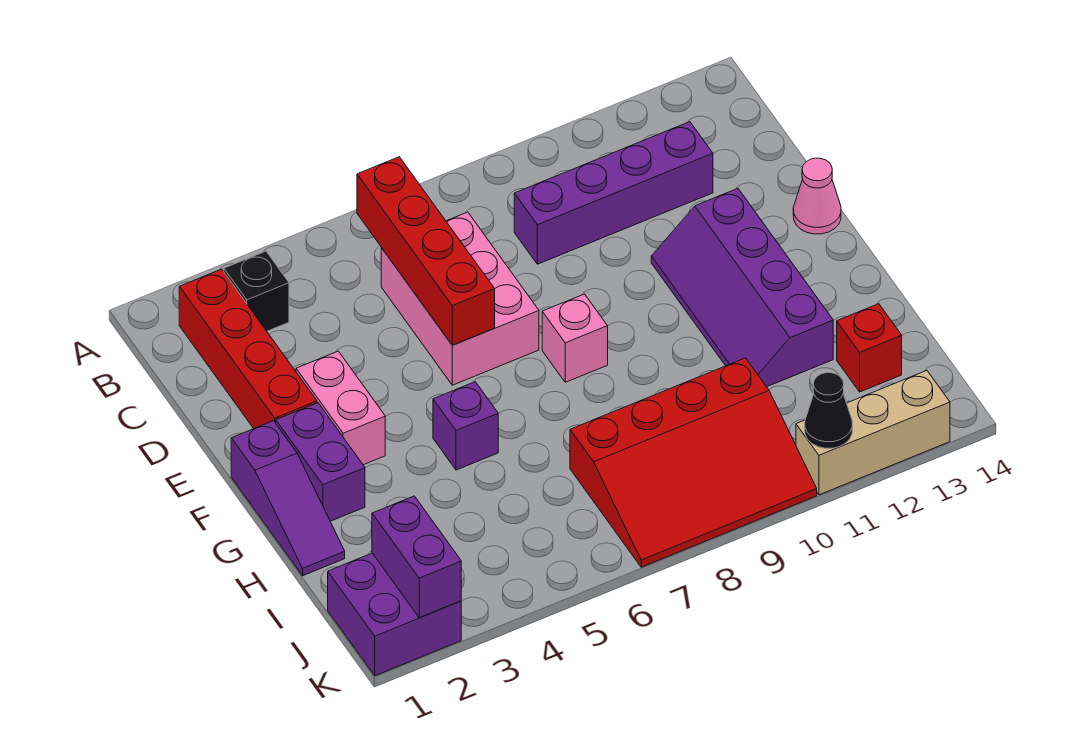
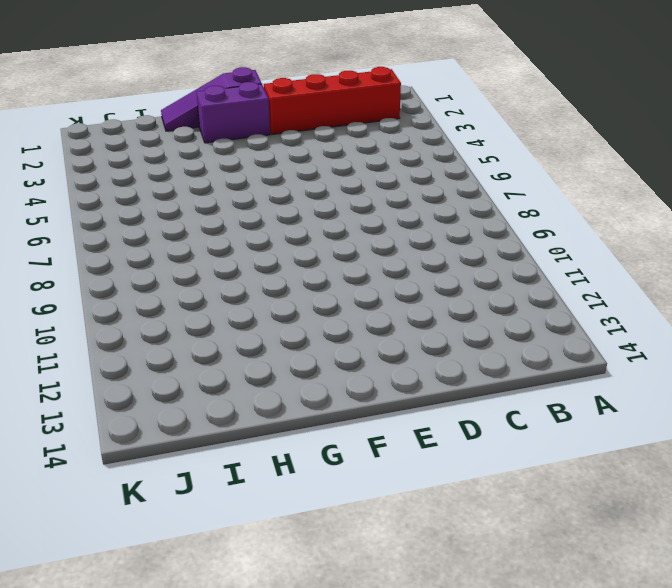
none -> black 1x1 brick [224,251,289,331]
none -> pink 2x3 brick [381,212,539,385]
none -> purple 1x4 brick [514,122,713,264]

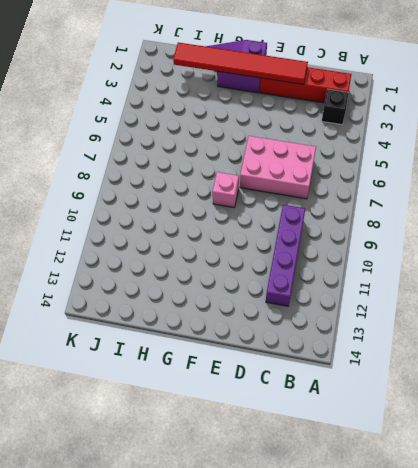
red 1x6 tile [173,43,308,84] -> none
none -> pink 1x2 brick [296,351,385,465]
none -> purple 2x4 slope [651,189,833,387]
none -> pink 1x1 cone [793,158,841,234]

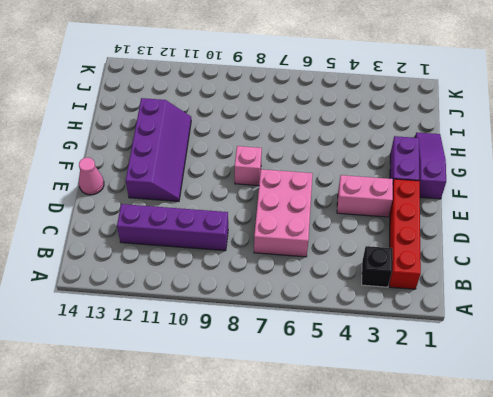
pink 1x2 brick [337,175,393,217] -> pink 1x2 brick turned to [296,351,385,465]
none -> purple 1x1 brick [433,382,498,470]
none -> red 3x4 slope [570,358,817,567]
none -> red 1x1 brick [837,304,902,392]

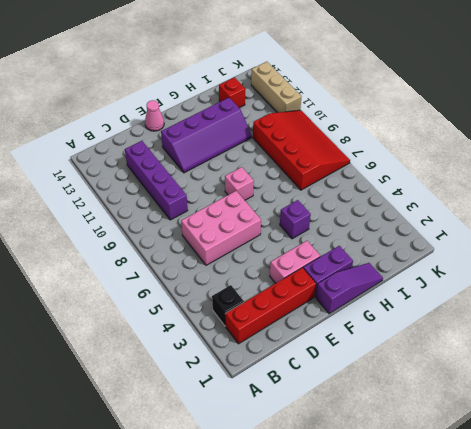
none -> purple 2x2 brick [328,553,461,676]
none -> red 1x4 brick [357,157,495,345]
none -> purple 1x2 brick [372,496,461,618]

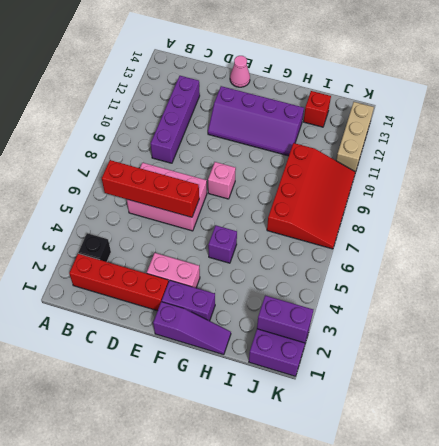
none -> black 1x1 cone [805,373,852,448]

